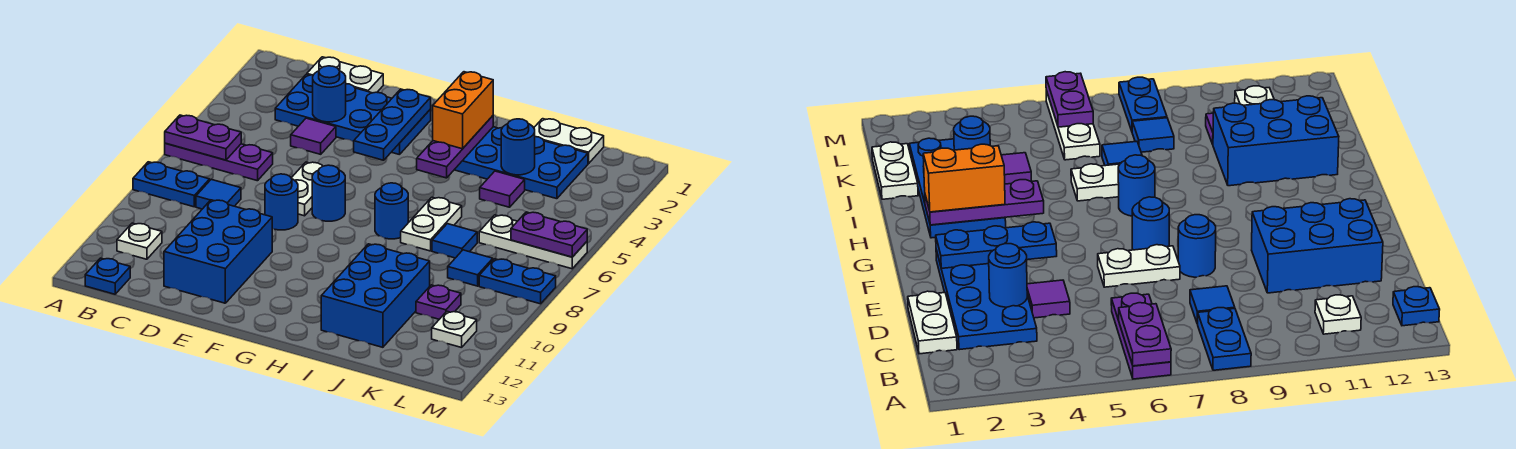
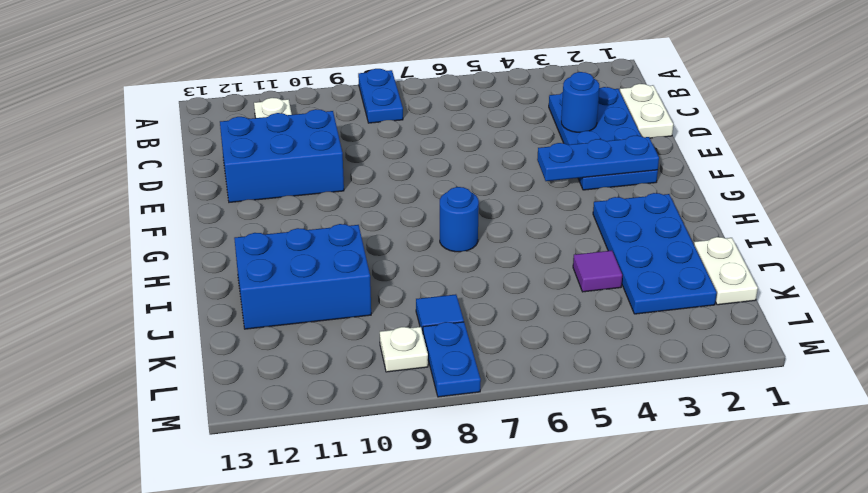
white 1x1 plate [380,327,428,372] -> white 1x1 plate moved to [432,311,477,348]
none -> purple 1x3 plate [165,143,273,181]
none -> blue 1x1 plate [85,258,130,294]
none -> blue 1x1 tile [196,179,241,209]
none -> purple 1x1 tile [291,118,336,154]

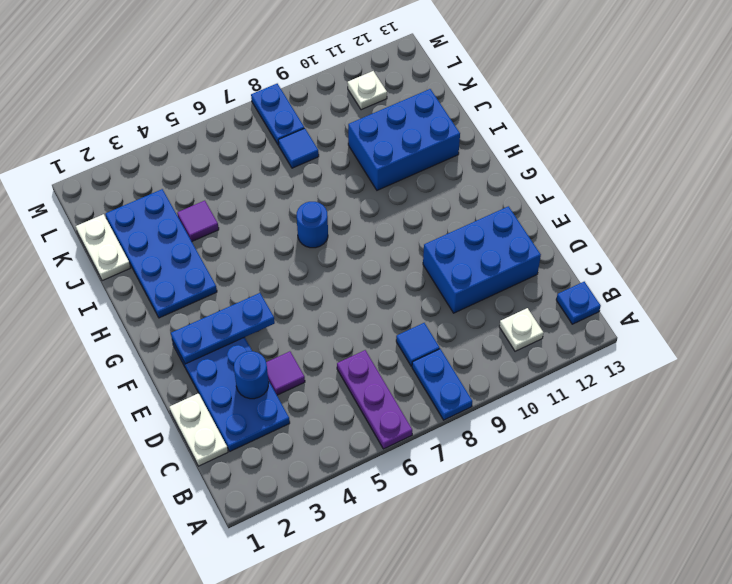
none -> white 1x2 plate [291,162,323,216]
none -> blue 1x1 round brick [265,174,298,230]
none -> blue 1x1 round brick [312,165,345,221]
none -> white 1x2 plate [401,197,462,251]

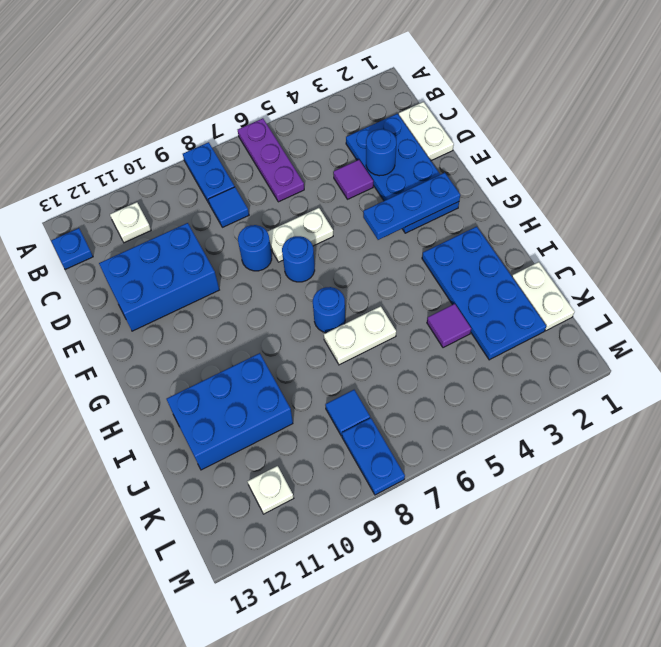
none -> blue 1x1 tile [432,224,477,258]
none -> white 1x3 plate [479,215,587,269]
none -> purple 1x1 plate [416,285,461,319]
none -> purple 1x2 plate [165,115,241,160]

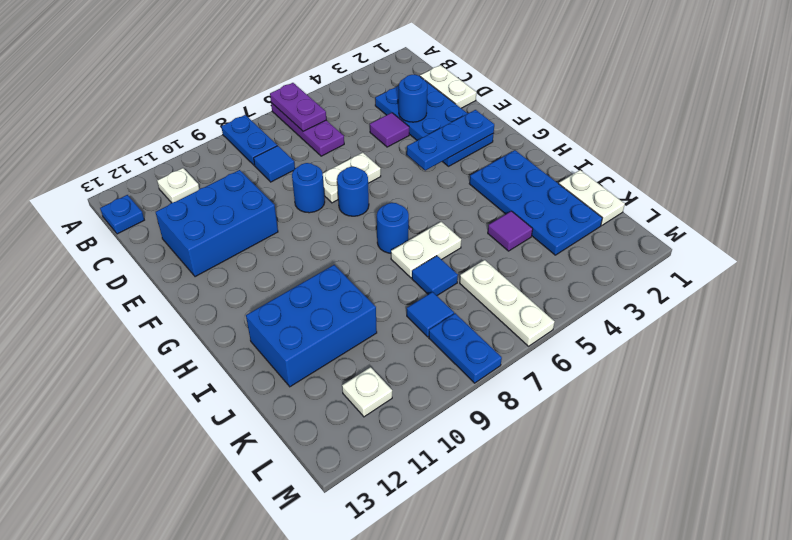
none -> purple 1x1 plate [416,285,461,319]
none -> purple 1x3 plate [417,116,493,178]
none -> blue 1x1 round brick [501,119,535,175]
none -> purple 1x2 plate [511,212,587,257]

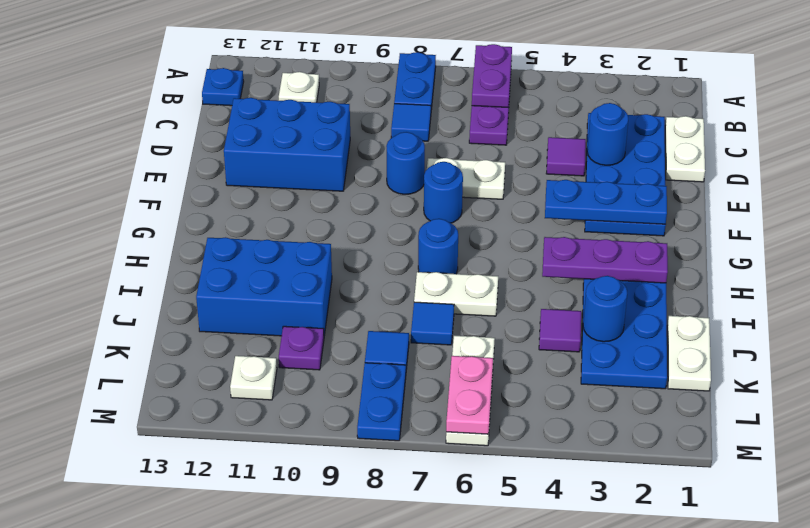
pink 1x2 plate [446,356,493,434] -> purple 1x2 plate [511,212,587,257]
none -> orange 1x2 brick [433,72,493,149]

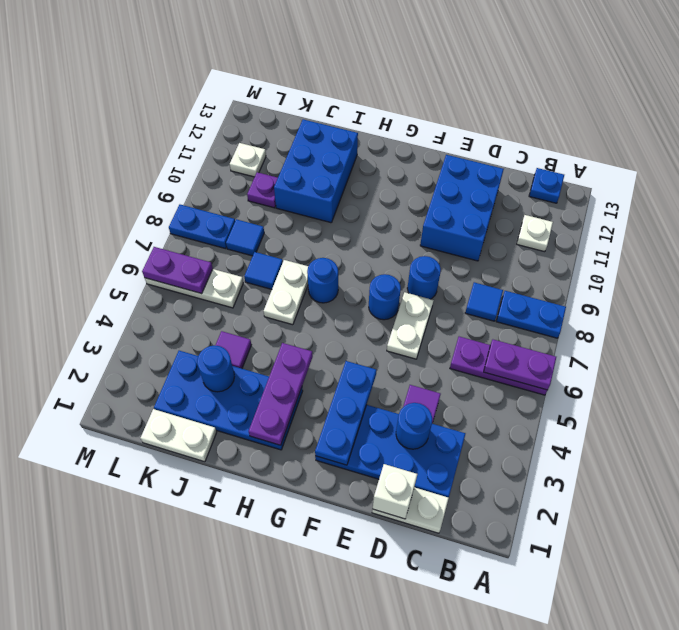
white 1x1 brick [373,464,417,519] -> none
none -> orange 1x2 brick [433,72,493,149]

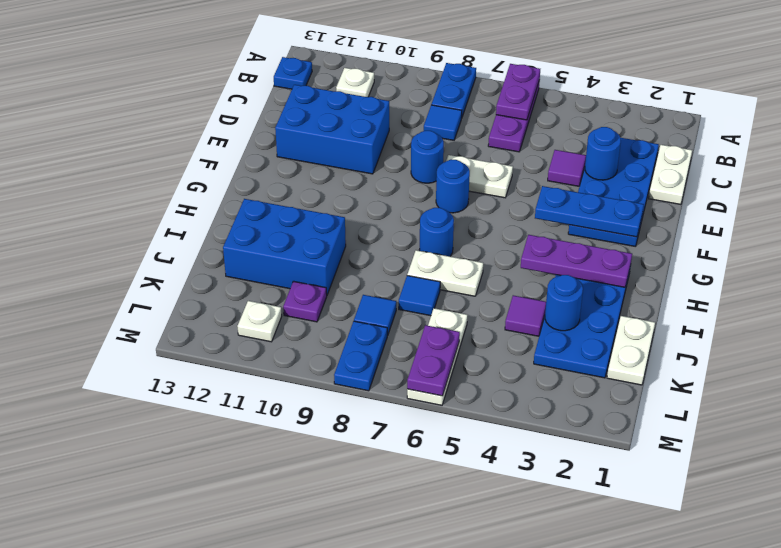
none -> orange 1x2 brick [433,72,493,149]

